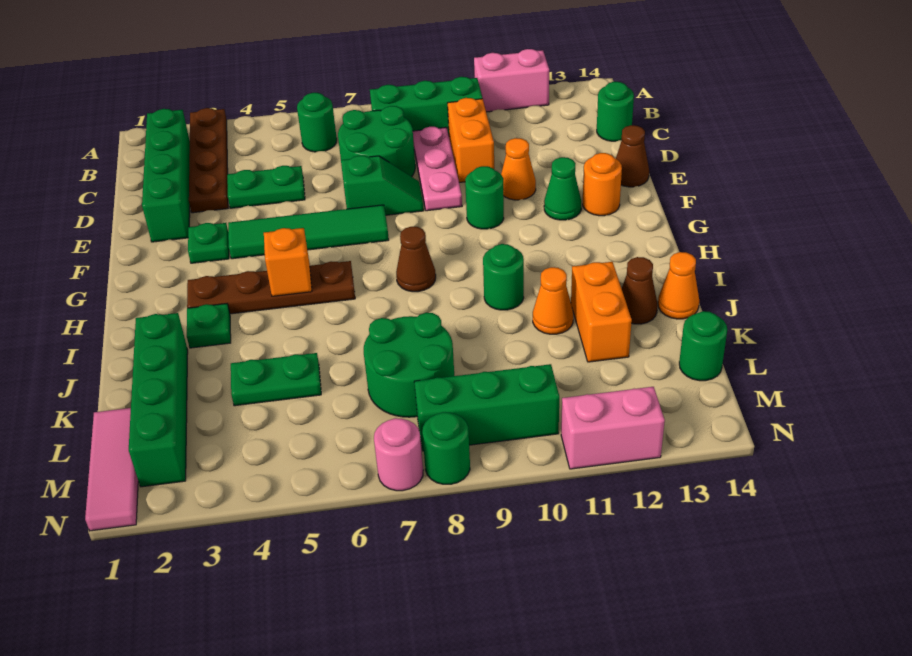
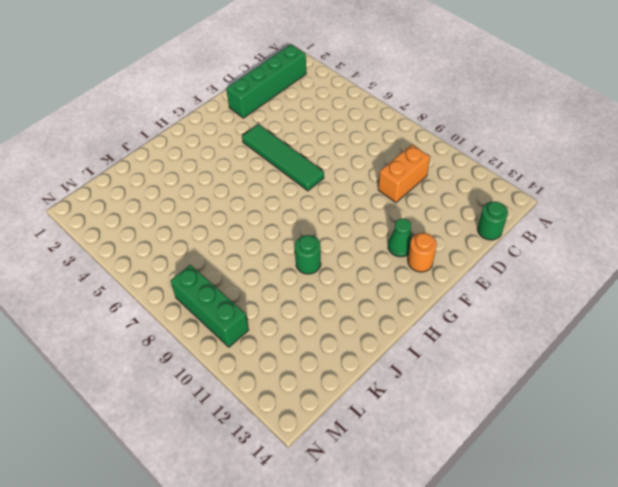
none -> brown 1x4 plate [189,108,228,213]
none -> pink 1x2 brick [474,49,549,112]
none -> green 1x1 round brick [297,93,337,152]
none -> green 1x3 brick [370,77,482,134]

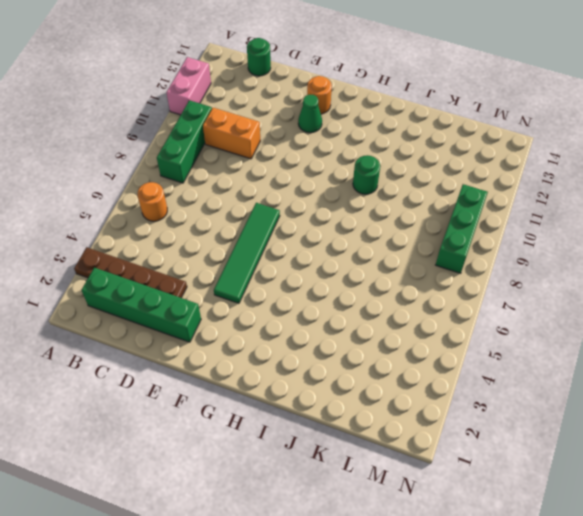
orange 1x1 round brick [138,182,167,221] -> green 1x1 round brick [297,93,337,152]
none -> green 2x2 round brick [338,106,415,177]
none -> pink 1x3 plate [413,127,462,211]
none -> green 1x2 plate [227,166,305,208]
none -> green 1x2 slope [341,156,424,215]

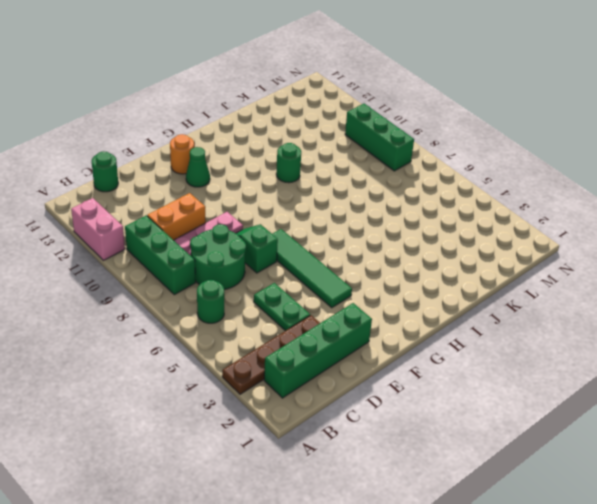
none -> orange 1x1 cone [501,138,536,200]
none -> brown 1x1 cone [616,125,649,187]
none -> green 1x1 plate [188,223,229,263]
none -> green 1x1 round brick [465,166,504,229]

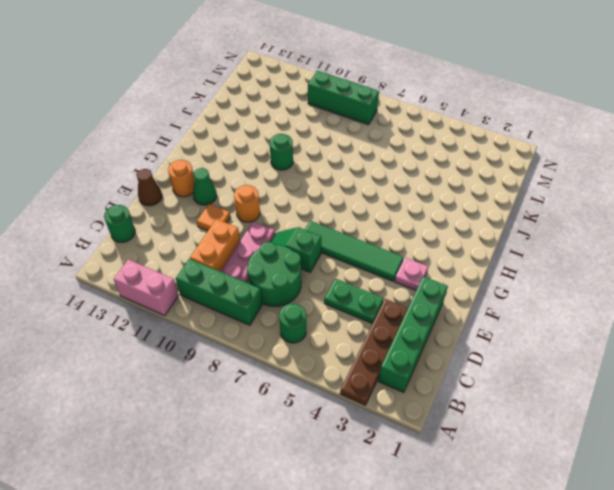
orange 1x1 tile [197,204,231,231] -> orange 1x1 cone [501,138,536,200]
pink 1x1 plate [395,258,428,290] -> green 1x1 plate [188,223,229,263]
orange 1x1 round brick [234,185,260,222] -> green 1x1 round brick [465,166,504,229]
none -> brown 1x4 plate [187,261,355,314]
none -> brown 1x1 cone [396,227,436,292]
none -> green 1x1 plate [187,304,231,348]
none -> green 1x4 brick [129,313,188,487]

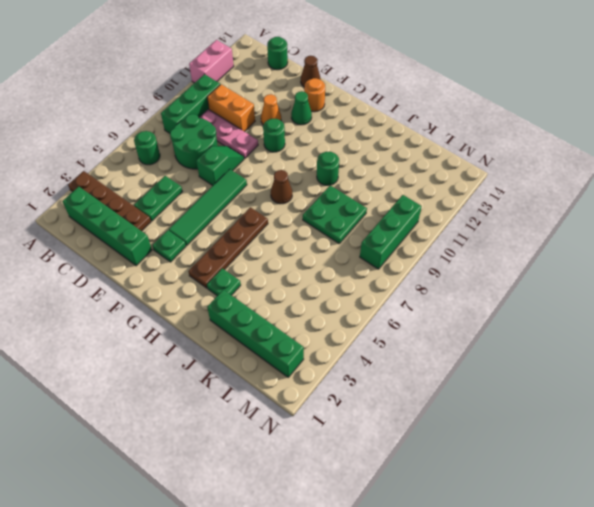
green 2x2 plate [303,185,367,243] -> green 2x2 round brick [364,313,454,417]
none -> orange 1x1 cone [533,267,573,334]
none -> orange 1x2 brick [571,262,632,362]
none -> brown 1x1 cone [622,257,658,324]
none -> orange 1x1 cone [658,252,699,319]

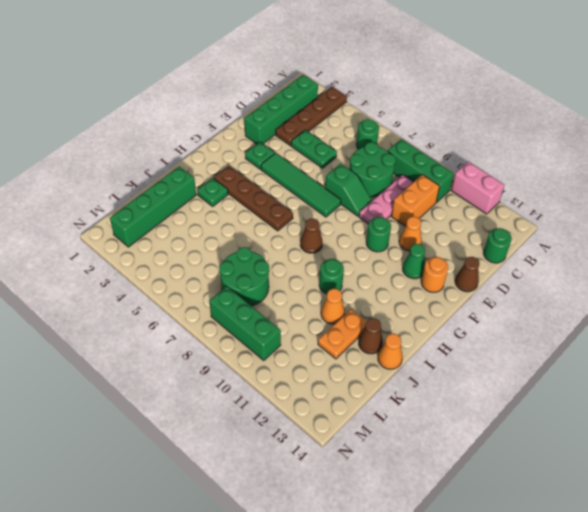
orange 1x2 plate [318,309,367,359] -> orange 1x2 brick [571,262,632,362]
none -> green 1x2 plate [231,353,321,406]
none -> pink 1x3 tile [85,408,138,531]
none -> green 1x1 round brick [679,311,727,381]
none -> pink 1x1 round brick [374,418,423,491]

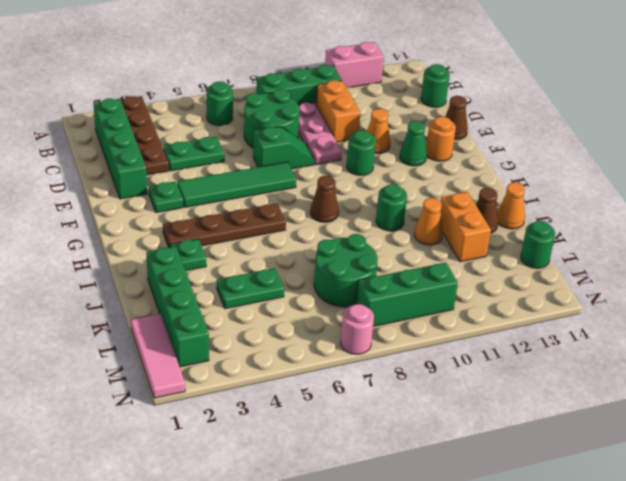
none -> green 1x1 round brick [422,412,470,484]
none -> pink 1x2 brick [561,387,665,469]
none -> orange 1x1 brick [264,228,312,296]

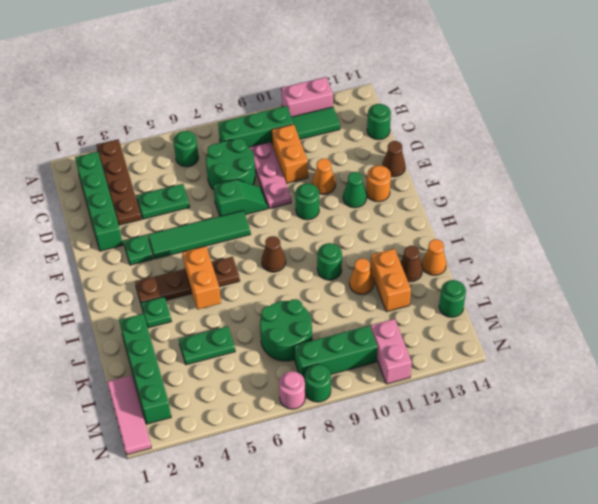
green 1x2 tile [292,107,340,139] -> none
orange 1x2 brick [182,246,221,310] -> orange 1x1 brick [264,228,312,296]
pink 1x2 brick [371,319,412,384] -> pink 1x2 brick turned to [561,387,665,469]

